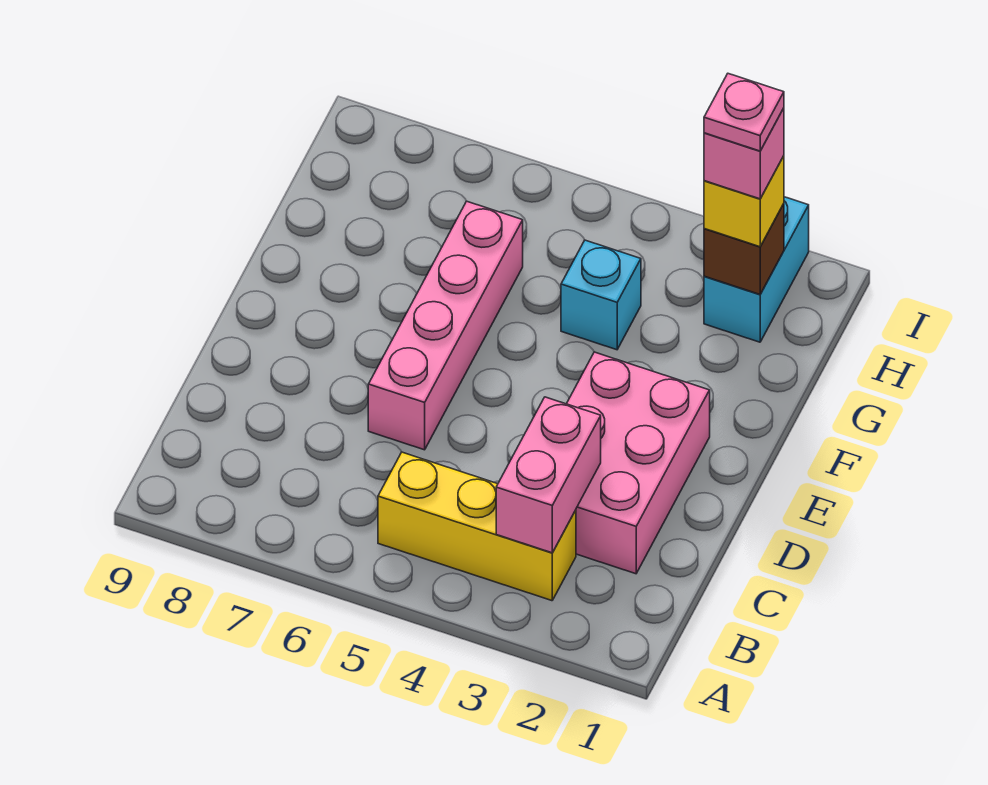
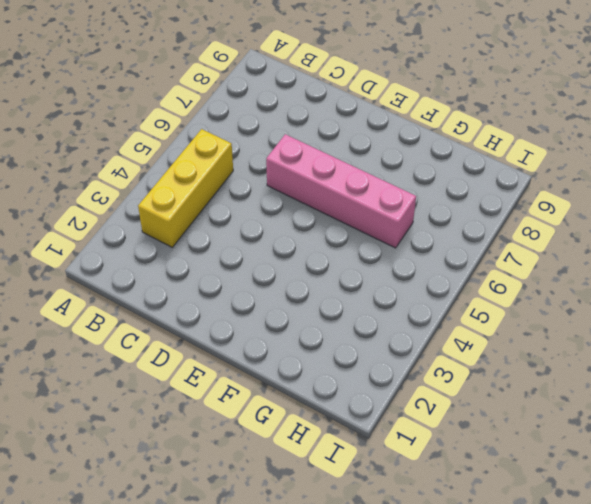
none -> pink 2x3 brick [567,352,710,574]
none -> cyan 1x1 brick [561,240,641,350]

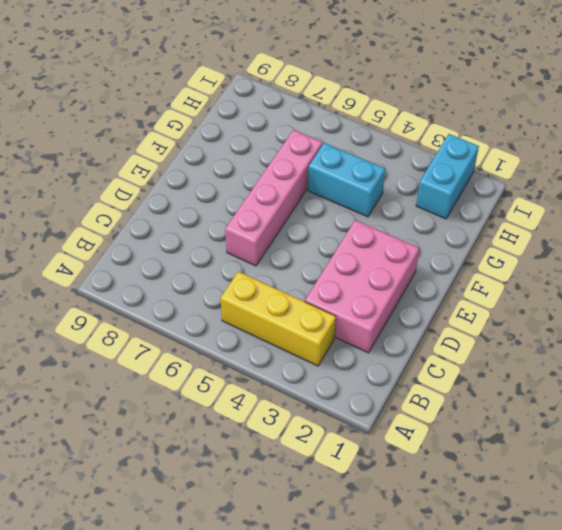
cyan 1x2 brick [308,143,385,217] -> cyan 1x1 brick [561,240,641,350]
none -> pink 1x2 brick [496,397,601,553]
none -> brown 1x1 brick [704,204,784,294]

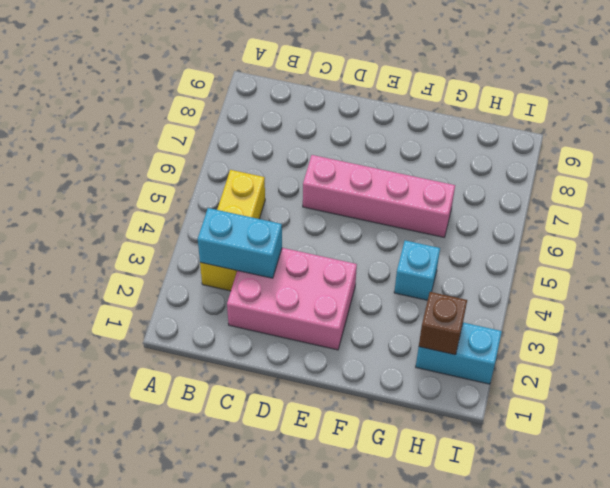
cyan 1x2 brick [198,208,282,278] -> pink 1x2 brick [496,397,601,553]
none -> yellow 1x1 brick [704,156,784,247]
none -> pink 1x1 brick [704,108,784,199]

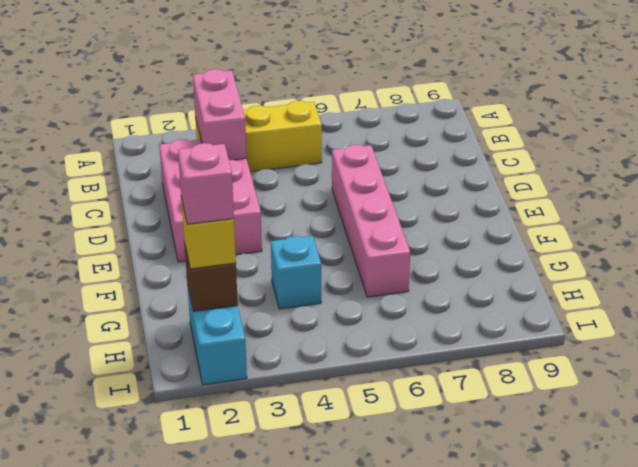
none -> pink 1x1 plate [704,74,784,151]

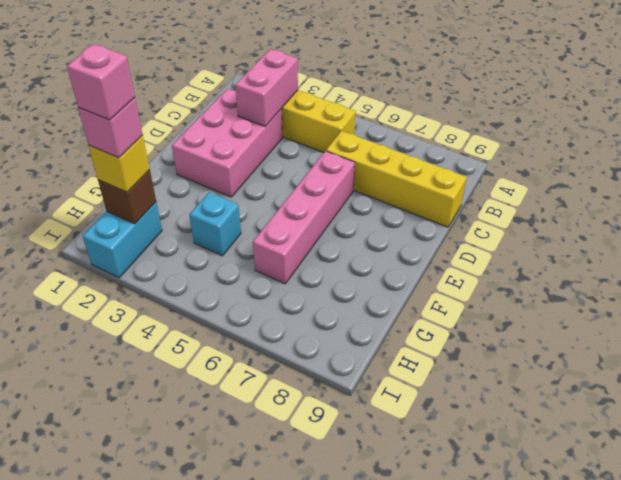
yellow 1x4 brick [326,131,467,227] -> none
pink 1x1 brick [67,44,135,120] -> pink 1x1 plate [704,74,784,151]

